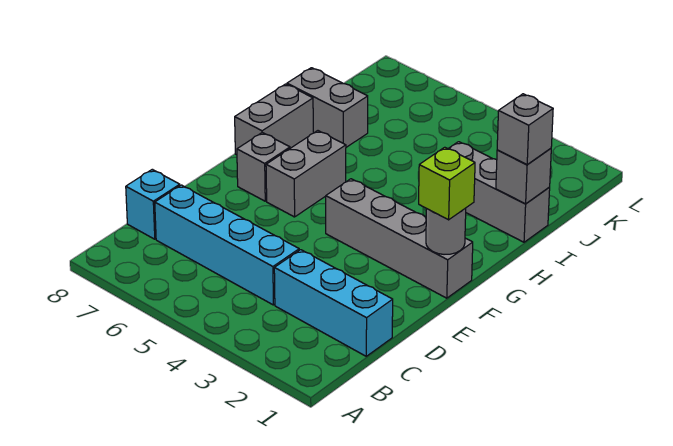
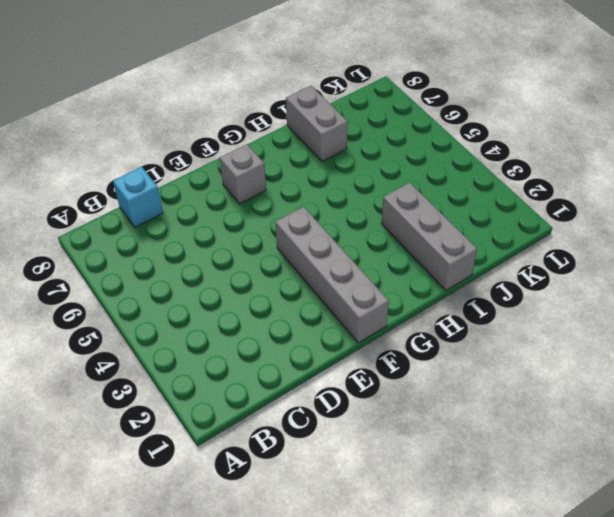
none -> cyan 1x3 brick [274,250,393,356]
none -> cyan 1x4 brick [155,185,299,305]
none -> grey 1x2 brick [266,131,346,217]

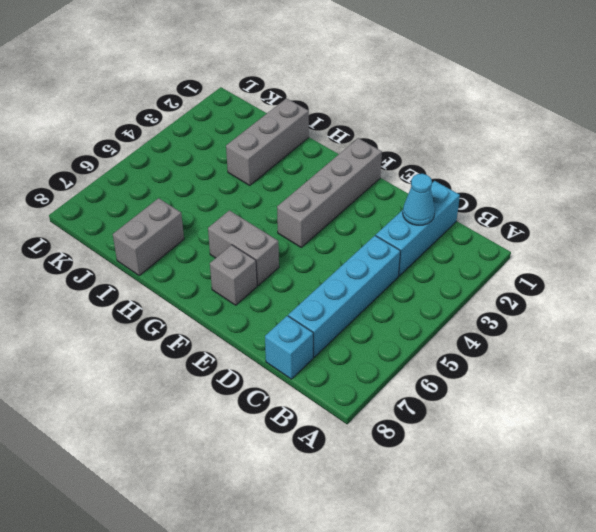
cyan 1x1 cone [403,174,435,225] -> none
none -> grey 1x2 brick [235,84,313,155]
none -> grey 1x1 round brick [426,208,466,254]
none -> grey 1x1 brick [496,149,551,204]

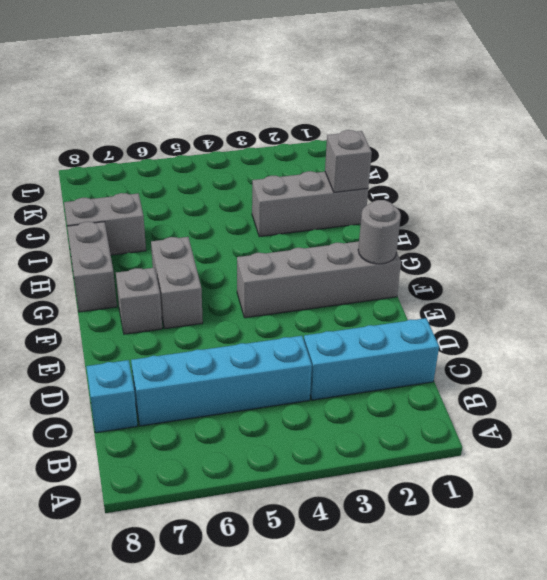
none -> lime 1x1 brick [419,147,475,220]
none -> grey 1x1 brick [497,94,553,165]

